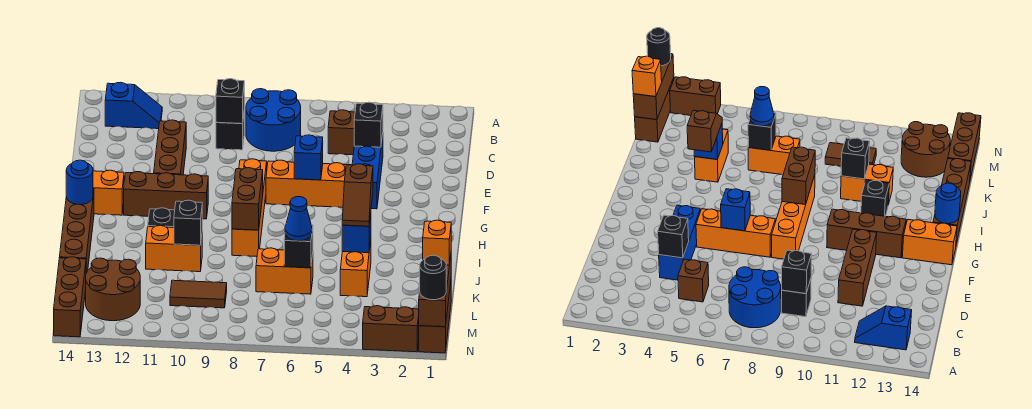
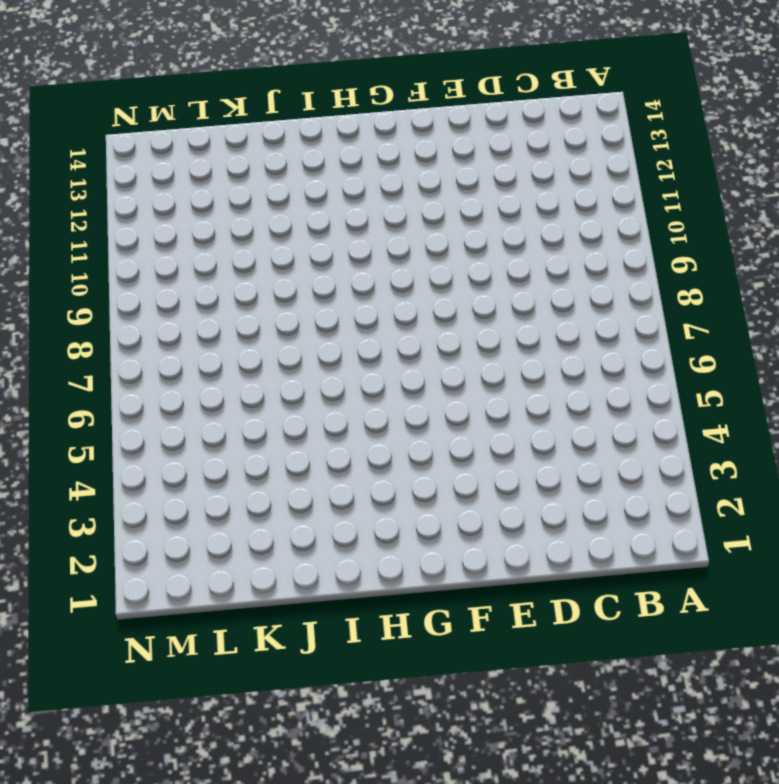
none -> blue 2x2 round brick [246,89,301,151]
none -> blue 1x2 slope [105,82,162,129]
none -> brown 1x1 brick [328,110,355,155]
none -> black 1x1 brick [216,116,244,150]

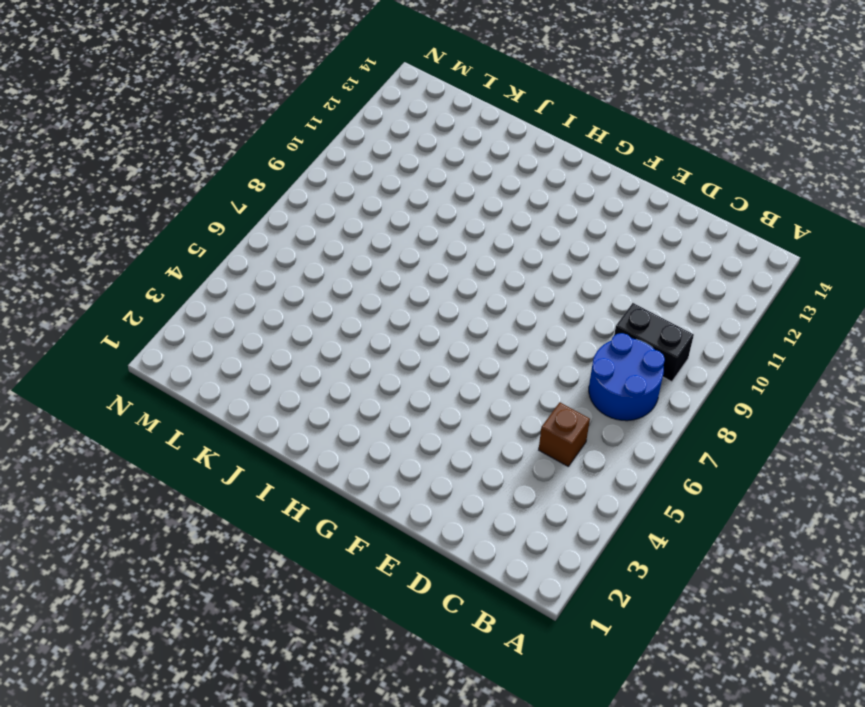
black 1x2 brick [614,303,694,382] -> black 1x1 brick [216,116,244,150]
none -> blue 1x2 slope [105,82,162,129]
none -> blue 1x3 brick [352,135,383,209]
none -> brown 1x3 brick [154,120,186,175]
none -> orange 1x3 brick [266,160,346,207]

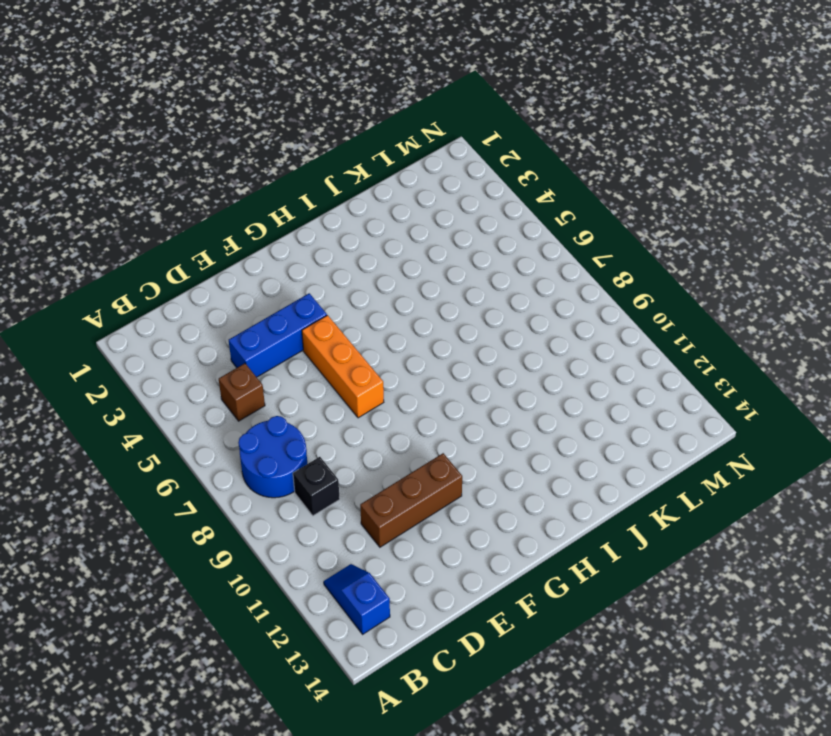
none -> orange 1x4 brick [232,159,267,257]
none -> brown 1x3 brick [124,172,208,219]
none -> orange 1x2 brick [93,170,124,215]
none -> brown 1x4 brick [59,189,94,273]

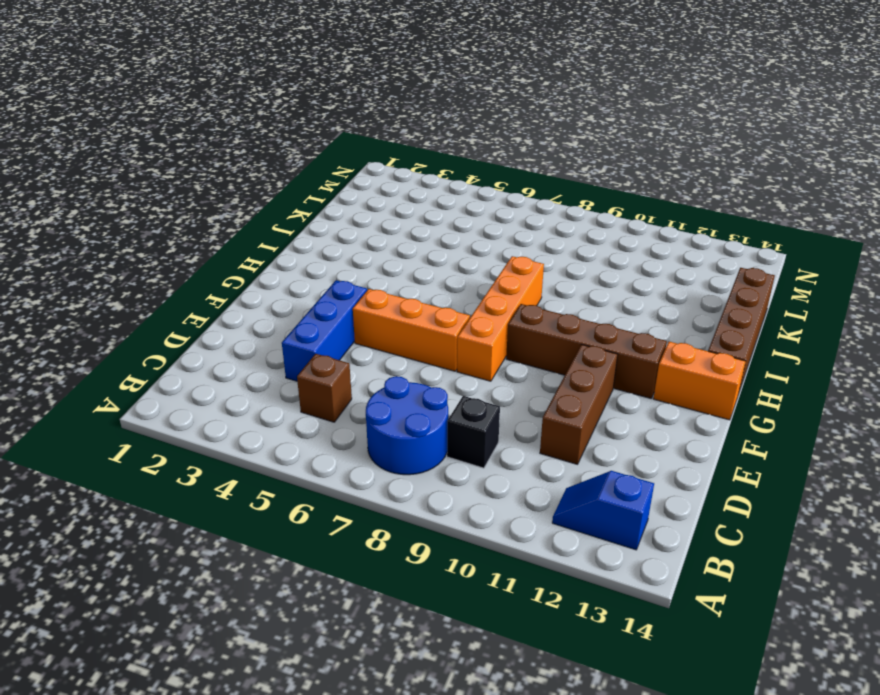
brown 1x4 brick [506,304,667,398] -> brown 1x3 brick [124,172,208,219]
none -> black 1x1 brick [148,208,175,228]
none -> orange 1x2 brick [340,241,371,297]
none -> orange 1x2 brick [146,225,202,272]
none -> orange 1x2 brick [256,248,313,294]

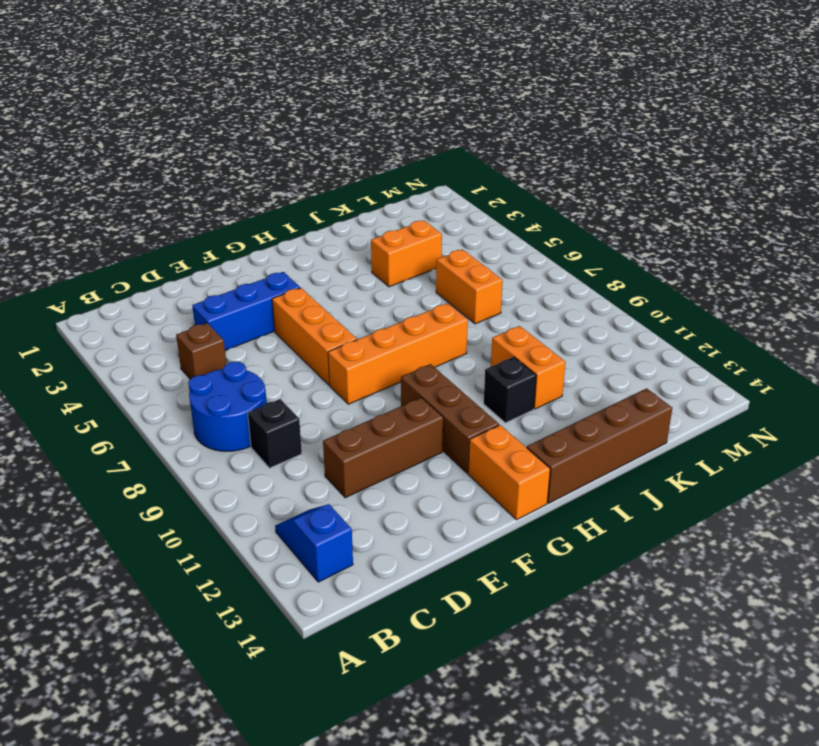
none -> brown 1x3 brick [419,283,451,353]
none -> brown 1x2 tile [170,280,227,308]
none -> brown 2x2 round brick [86,258,140,321]
none -> brown 1x3 brick [54,257,86,337]

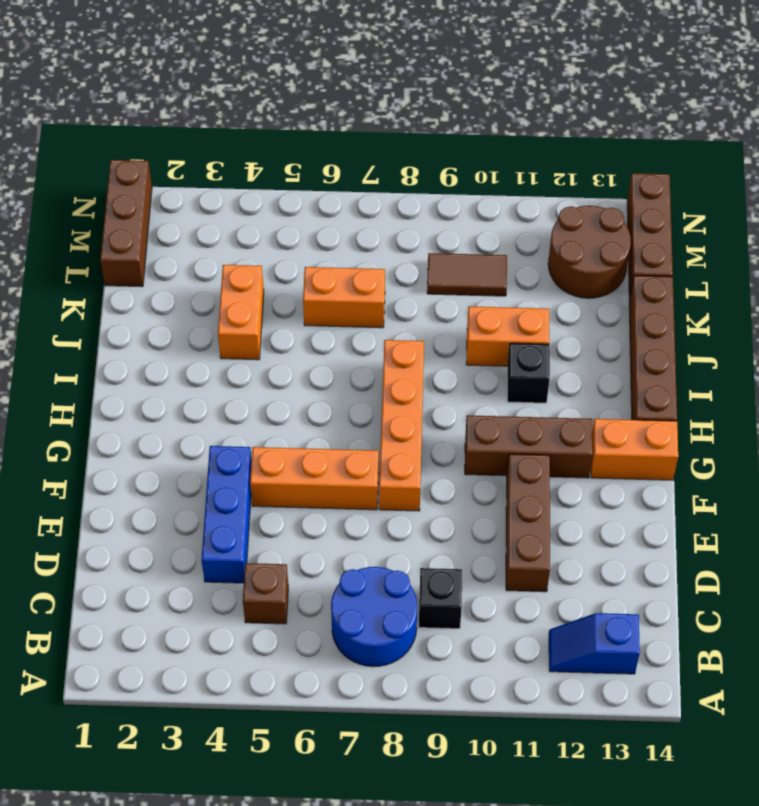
none -> brown 1x2 brick [363,306,419,352]
none -> black 1x1 brick [216,79,244,124]
none -> black 1x1 brick [354,102,383,147]
none -> blue 1x1 brick [294,135,323,180]

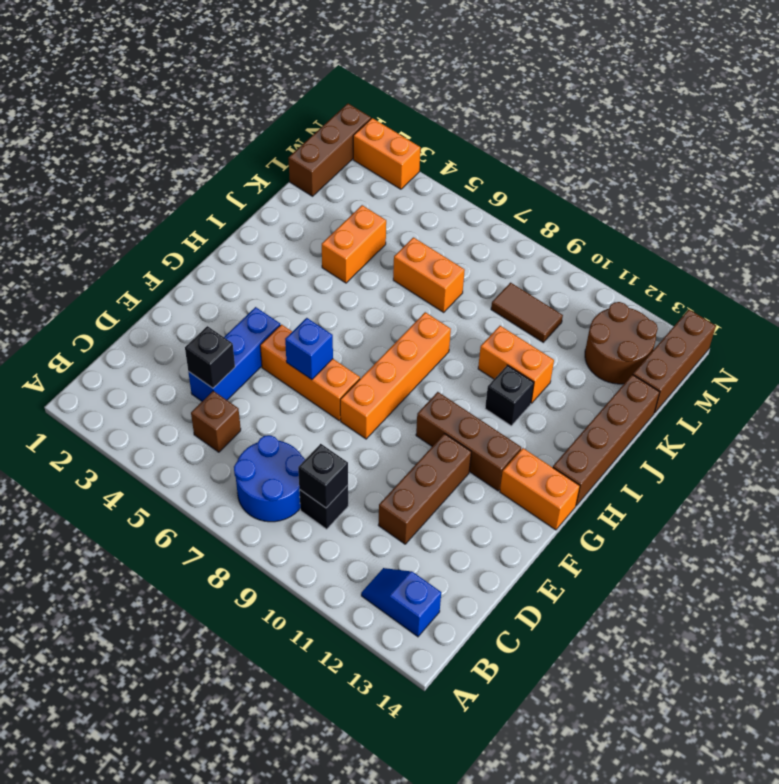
orange 1x2 brick [353,118,420,189] -> brown 1x2 brick [363,306,419,352]
none -> brown 1x2 brick [232,168,263,230]
none -> blue 1x1 round brick [66,160,93,205]
none -> blue 1x1 brick [342,215,371,253]
none -> black 1x1 brick [174,200,202,245]

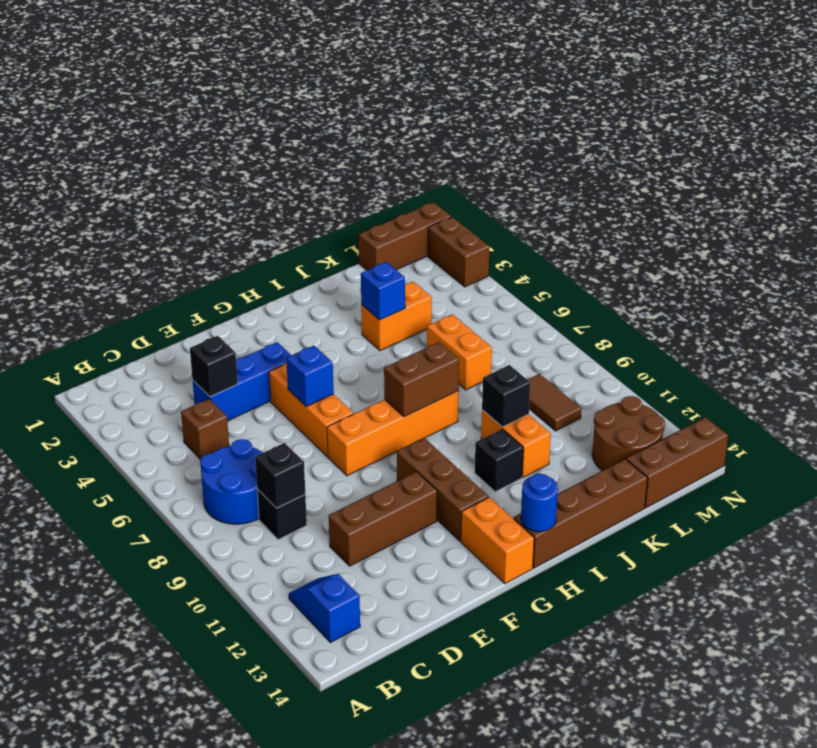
none -> black 1x1 brick [284,225,313,268]
none -> brown 1x3 brick [419,256,451,327]
none -> brown 1x2 slope [342,164,373,226]
none -> blue 1x1 cone [285,197,312,241]

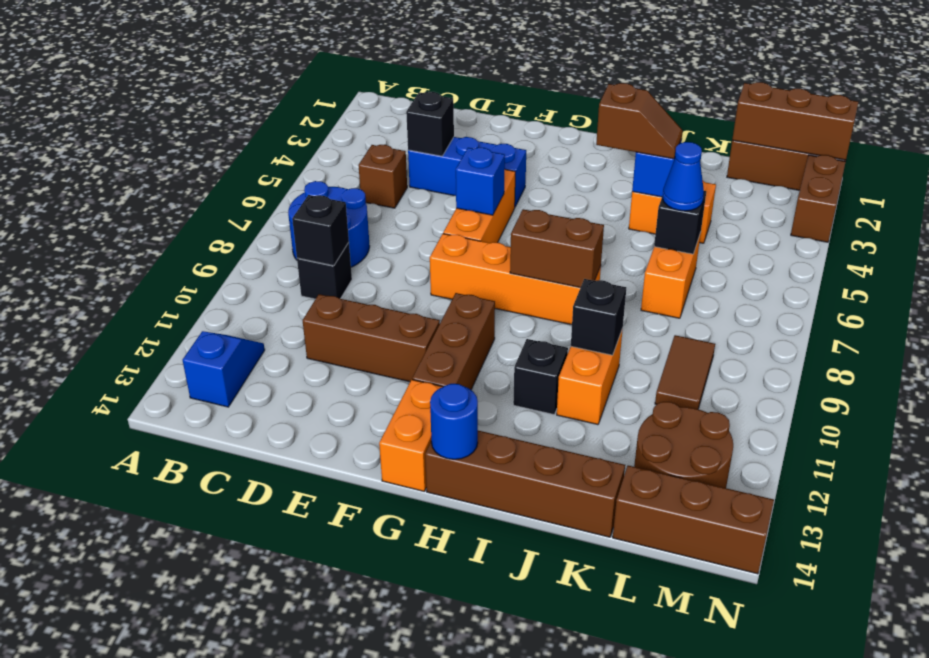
none -> orange 1x1 brick [423,220,451,265]
none -> black 1x1 round brick [420,255,446,300]

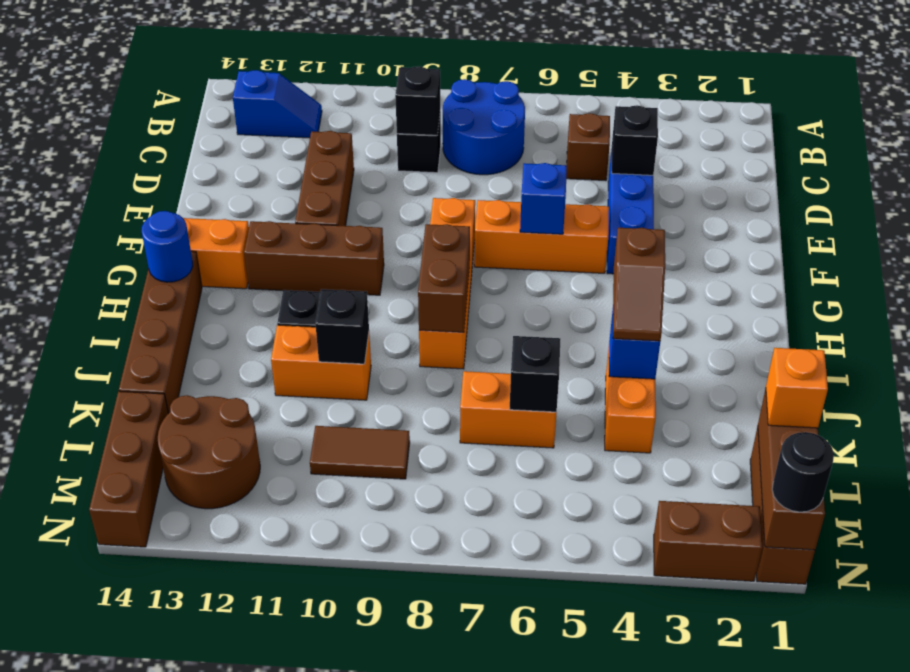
none -> blue 1x1 cone [285,197,312,241]

